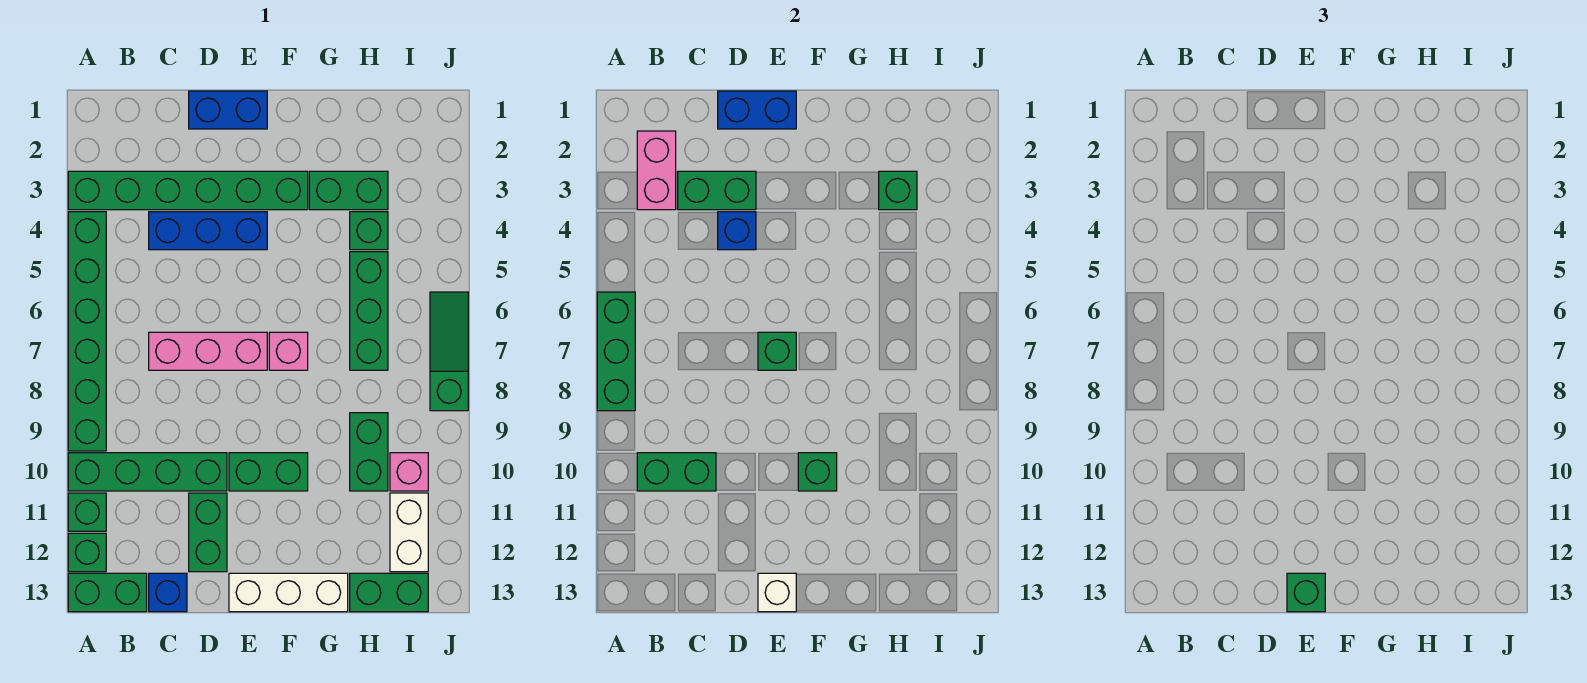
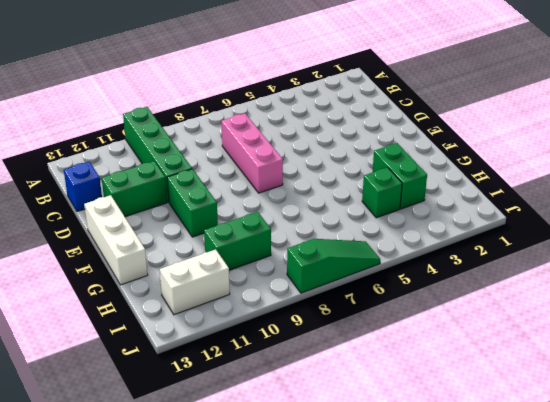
none -> green 1x6 brick [68,171,308,210]
none -> green 1x6 brick [68,212,106,451]
none -> green 1x1 brick [68,493,106,531]
none -> green 1x1 brick [68,533,106,572]

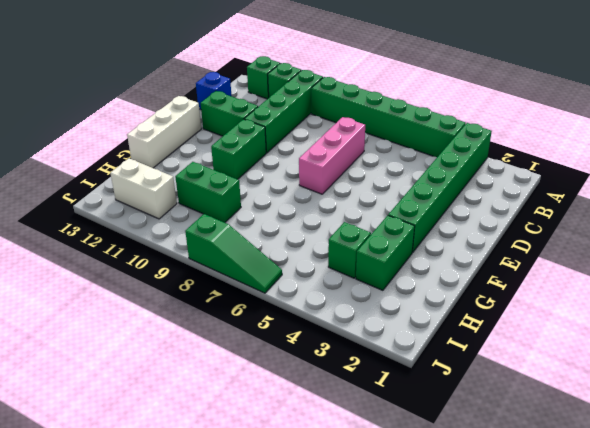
none -> green 1x2 brick [68,573,147,612]
none -> blue 1x3 brick [149,212,267,250]
none -> blue 1x2 brick [189,91,267,129]
none -> pink 1x1 brick [269,332,308,370]

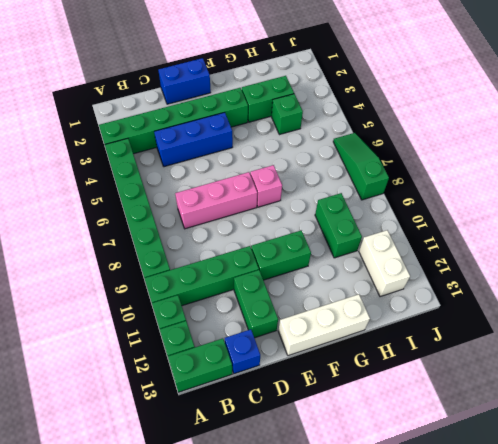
none -> green 1x3 brick [350,252,388,370]
none -> green 1x2 brick [350,573,428,612]
none -> pink 1x1 brick [390,453,428,491]
none -> green 1x3 brick [597,292,635,411]

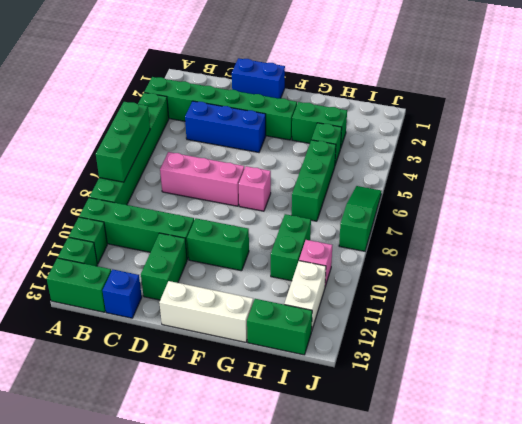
none -> pink 1x2 brick [637,131,676,210]
none -> green 1x2 brick [637,453,716,491]
none -> green 1x2 brick [678,171,756,210]
none -> blue 1x2 brick [718,91,796,129]

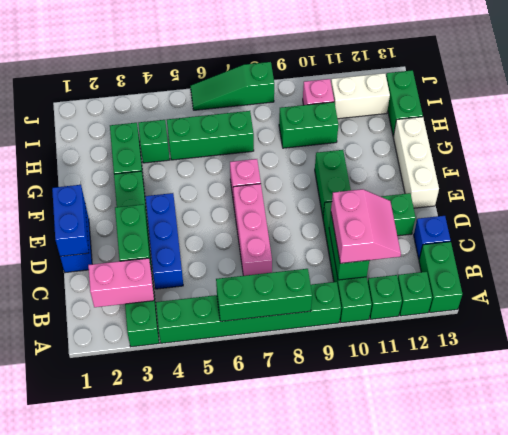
pink 2x2 slope [331,189,401,263] -> none
none -> blue 1x1 brick [718,212,756,250]
none -> green 1x1 brick [758,332,796,370]
none -> white 1x1 brick [758,573,796,612]
none -> green 1x1 brick [798,453,837,491]

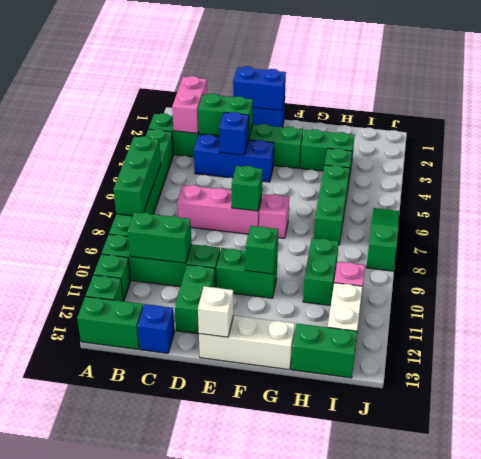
none -> green 1x1 brick [879,171,917,210]
none -> green 1x1 brick [1287,573,1325,612]

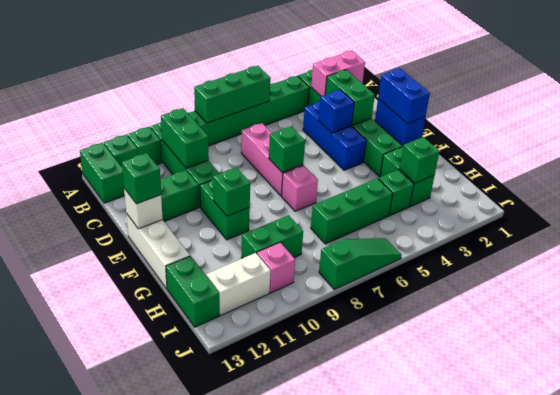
none -> blue 1x1 brick [149,573,187,612]

